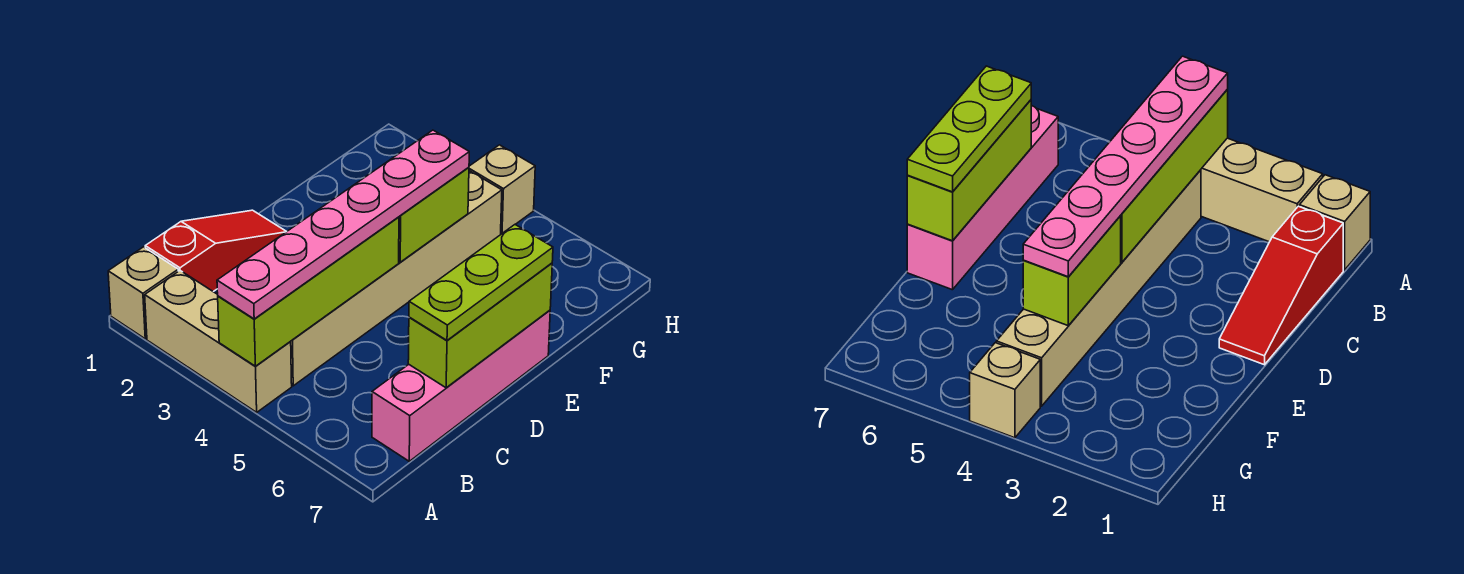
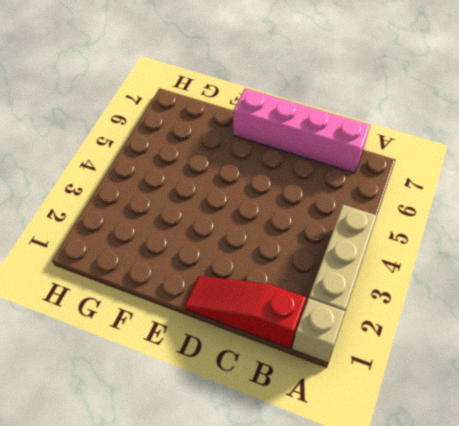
none -> tan 1x6 brick [290,171,502,386]
none -> tan 1x1 brick [469,145,535,234]

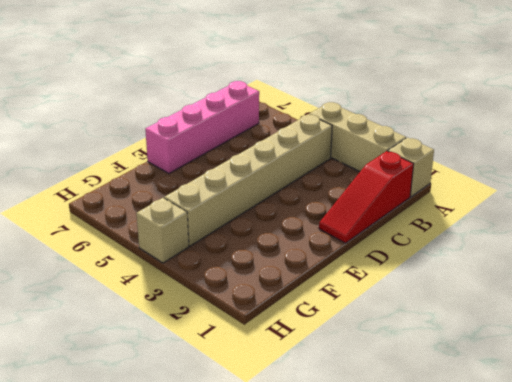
none -> lime 1x4 brick [218,217,399,366]
none -> lime 1x3 brick [408,263,552,388]

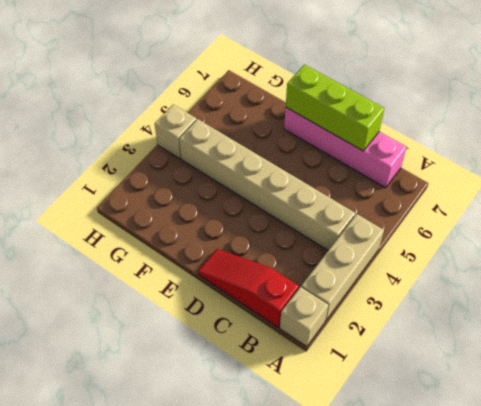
none -> lime 1x4 brick [218,217,399,366]
none -> lime 1x2 brick [399,167,469,262]

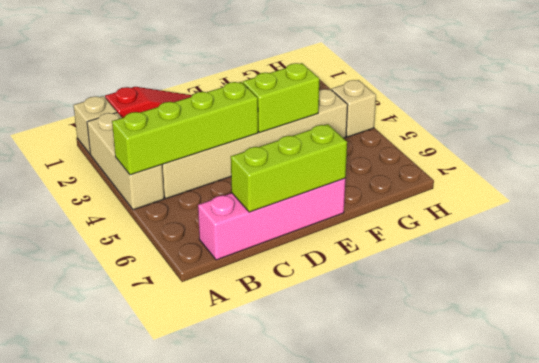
none -> pink 1x6 plate [217,130,469,319]
none -> lime 1x3 plate [409,224,553,340]

